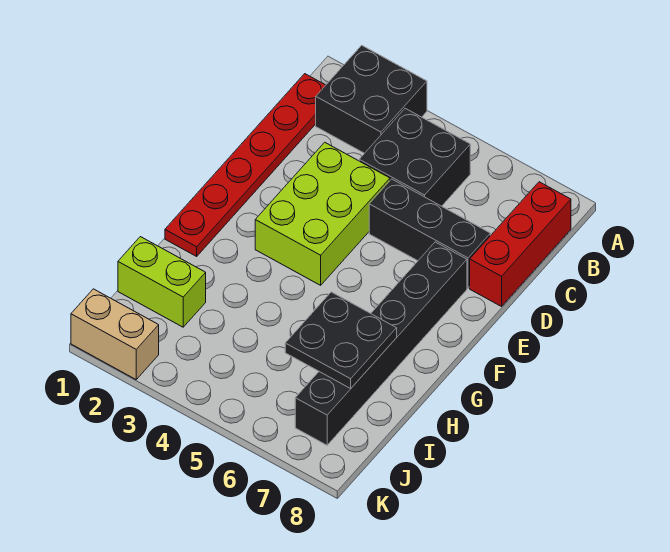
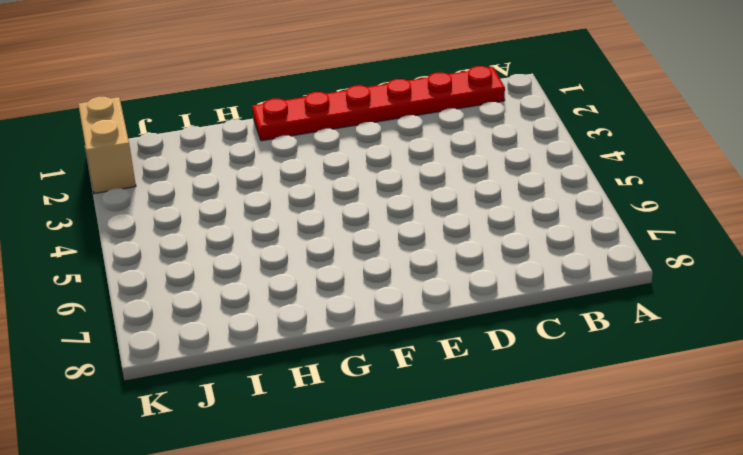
none -> black 2x2 brick [316,45,427,153]
none -> black 2x2 brick [359,108,470,206]

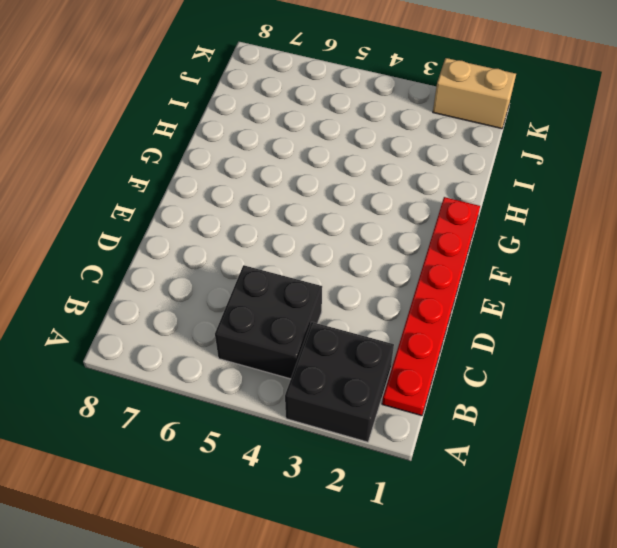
none -> red 1x3 brick [470,182,571,306]
none -> lime 2x3 brick [255,142,390,285]

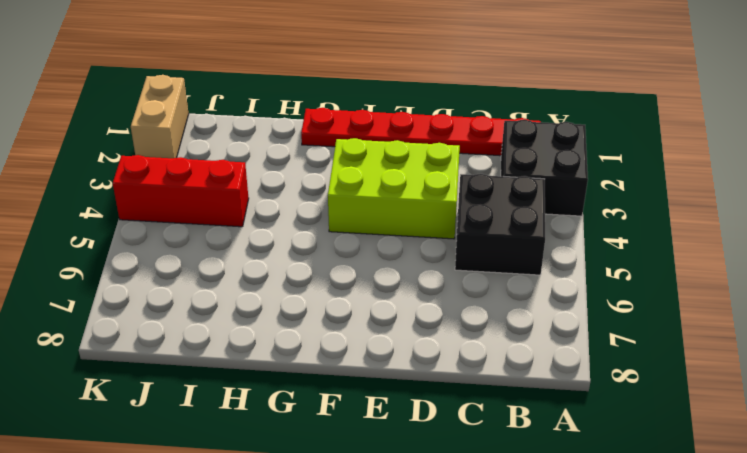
red 1x3 brick [113,155,249,227] -> red 1x3 brick moved to [470,182,571,306]
none -> black 1x3 brick [369,179,490,288]
none -> black 1x6 brick [295,242,467,445]

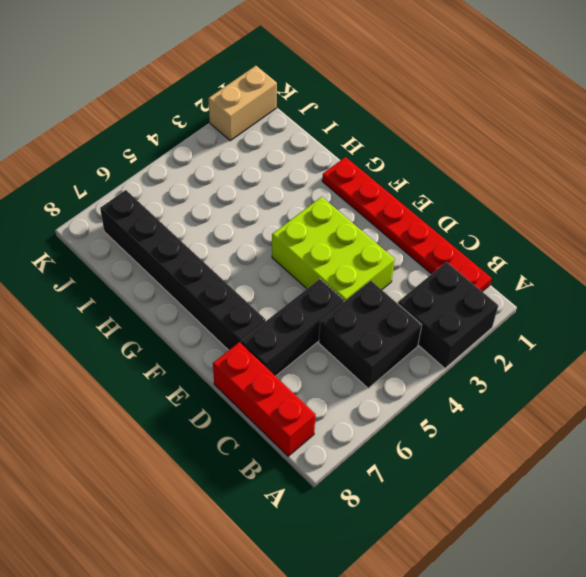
none -> lime 1x2 brick [118,237,206,327]
none -> black 2x2 plate [285,292,397,388]

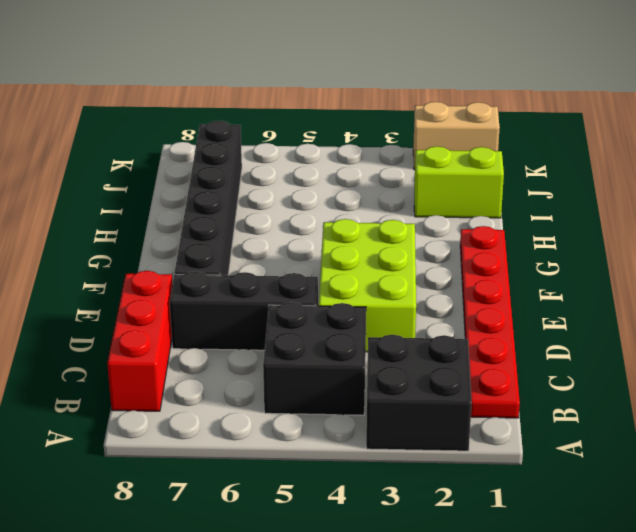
none -> black 2x2 plate [285,292,397,388]

